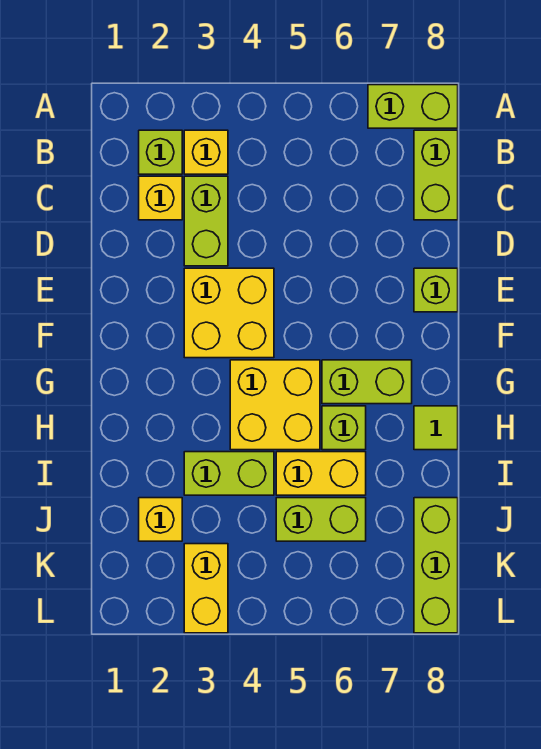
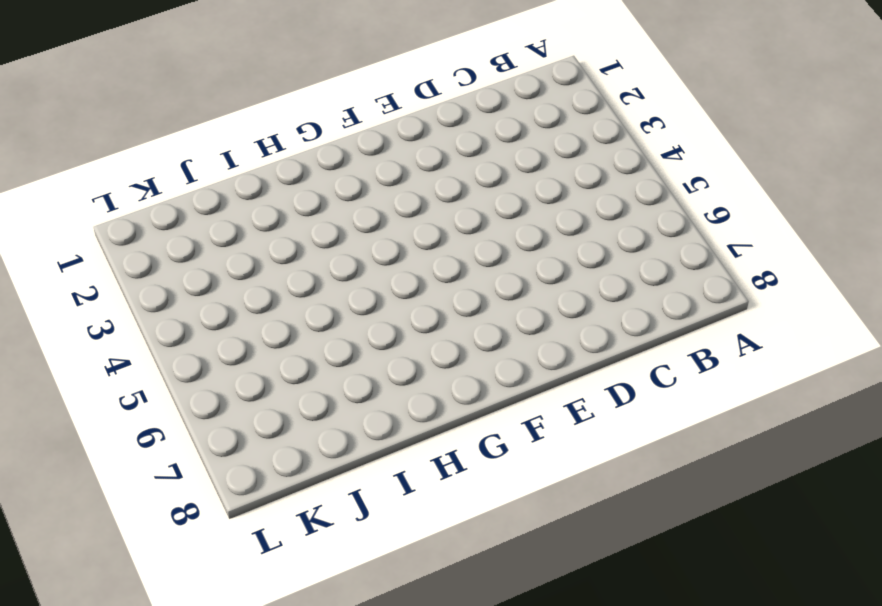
none -> lime 1x2 brick [368,85,458,128]
none -> lime 1x1 brick [139,130,182,174]
none -> yellow 1x1 brick [184,130,228,174]

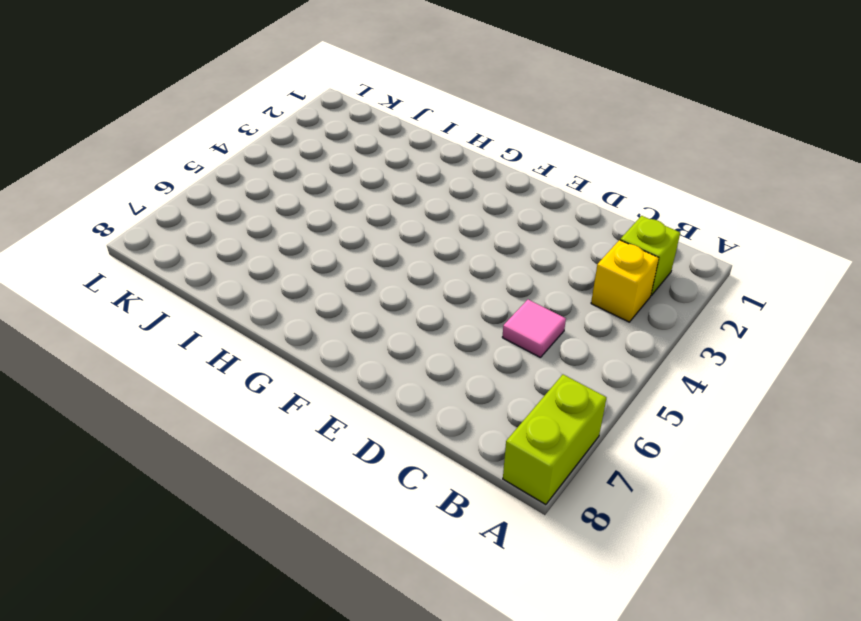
pink 1x1 tile [502,300,566,358] -> none
none -> lime 1x2 brick [414,130,458,220]
none -> yellow 1x1 brick [139,176,182,220]
none -> lime 1x2 brick [184,176,228,266]

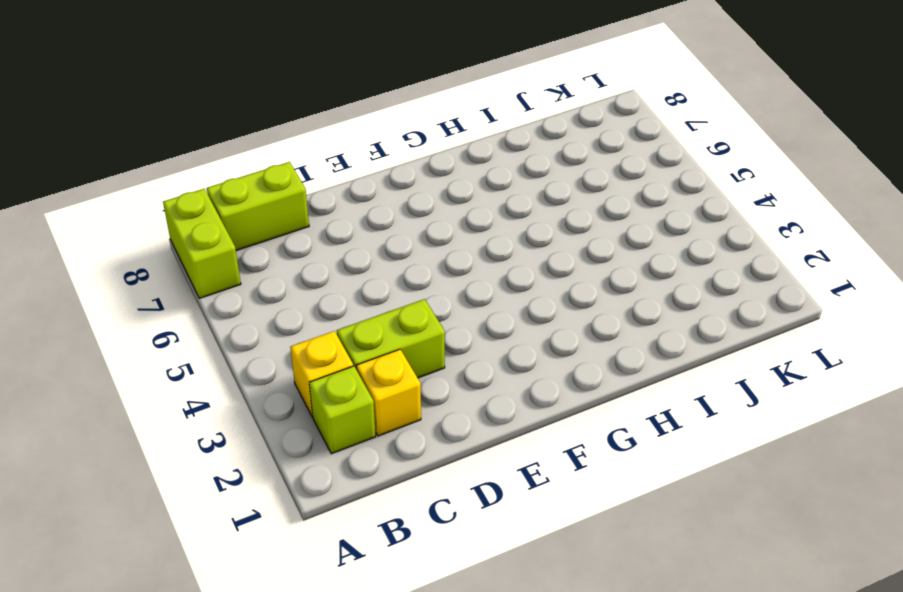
none -> yellow 2x2 brick [184,268,274,358]
none -> lime 1x1 brick [414,268,458,312]
none -> yellow 2x2 brick [230,360,320,450]

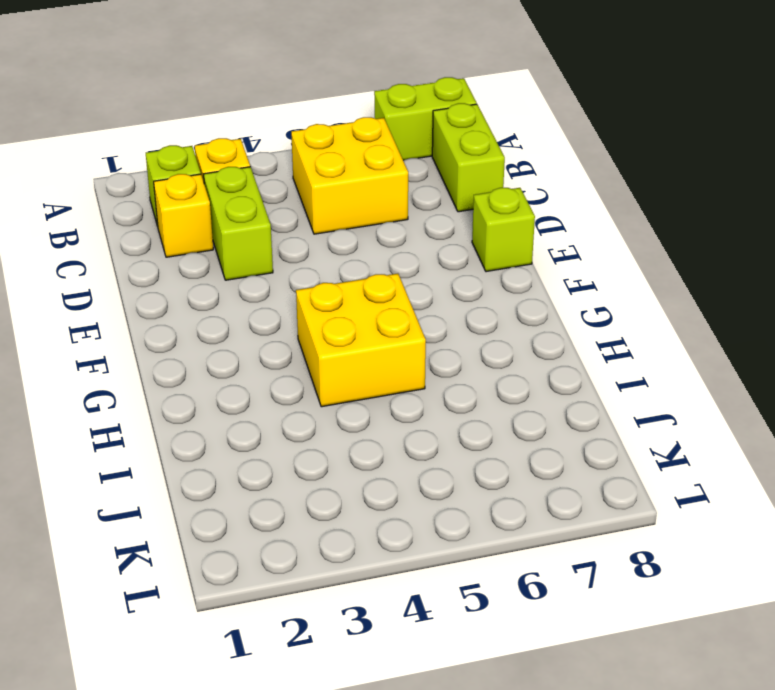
yellow 2x2 brick [291,117,408,234] -> yellow 2x2 brick moved to [184,268,274,358]
none -> lime 1x2 brick [322,360,412,404]
none -> lime 1x1 brick [322,406,366,450]
none -> lime 1x1 tile [414,406,458,450]

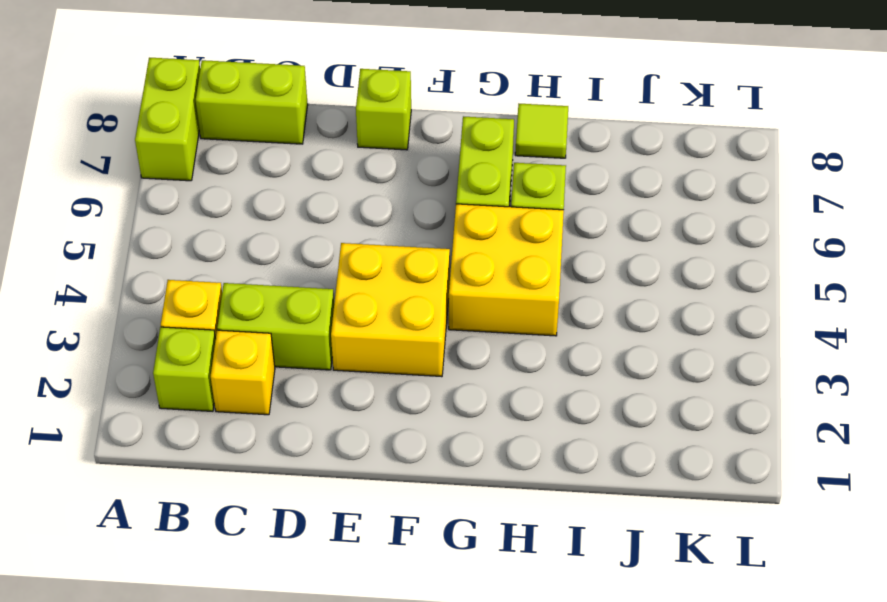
none -> lime 1x2 brick [184,452,274,495]
none -> yellow 1x2 brick [276,452,366,495]
none -> yellow 1x1 brick [139,498,182,541]

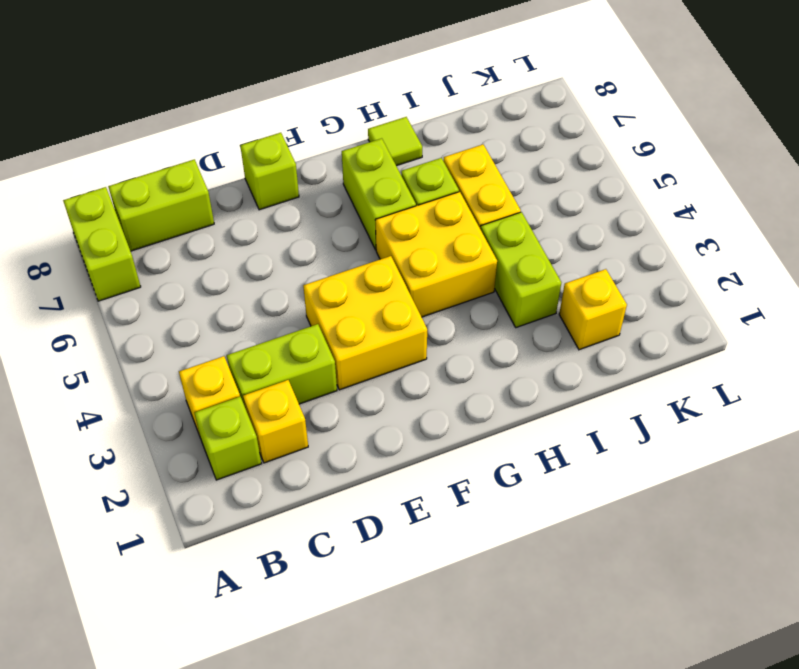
none -> lime 1x2 brick [276,498,366,541]
none -> lime 1x3 brick [414,498,458,633]
none -> yellow 1x2 brick [184,544,228,633]

